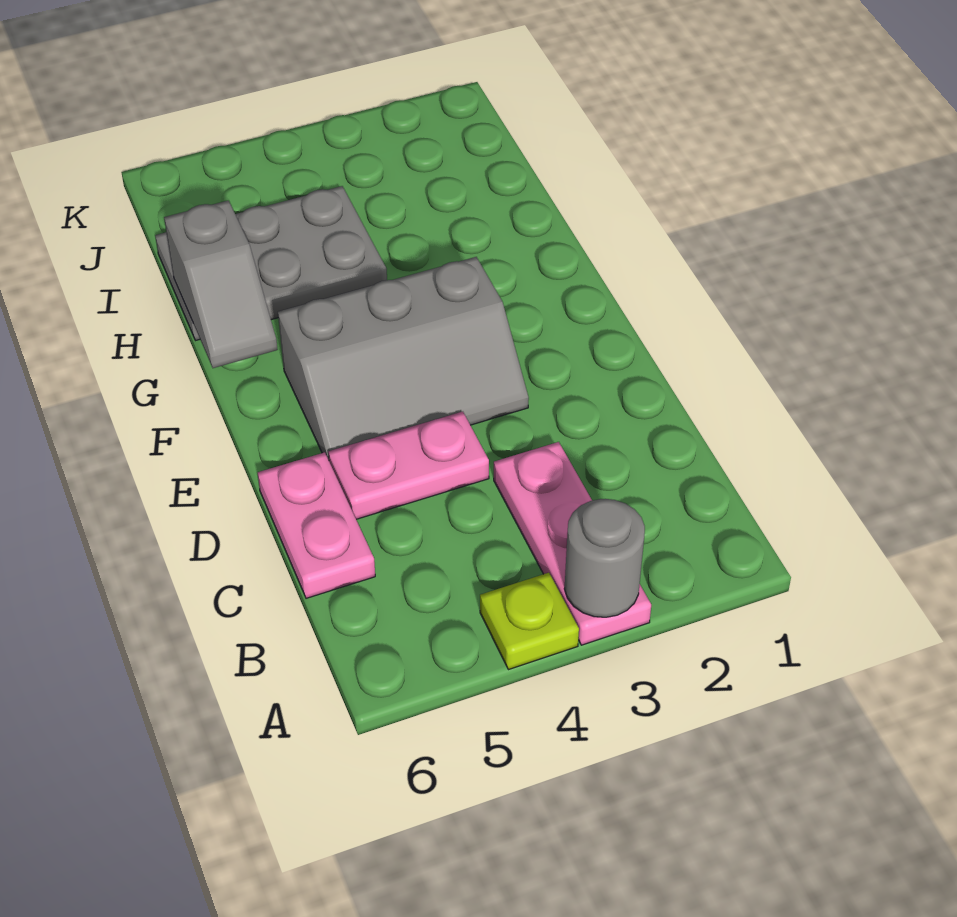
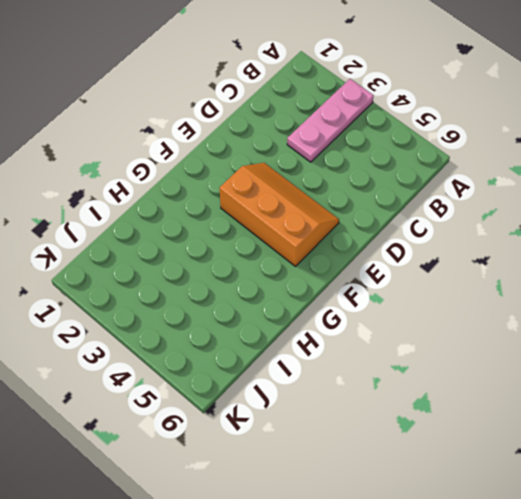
orange 2x3 slope [220,163,339,266] -> grey 2x3 slope [278,257,529,460]
none -> lime 1x1 plate [480,573,579,670]
none -> pink 1x2 plate [258,452,375,598]

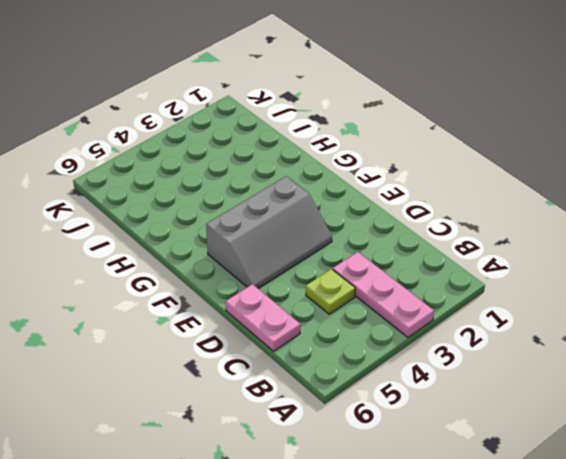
lime 1x1 plate [306,269,355,314] -> lime 1x1 plate moved to [480,573,579,670]
none -> pink 1x2 plate [328,412,489,519]
none -> grey 2x3 plate [155,186,387,340]

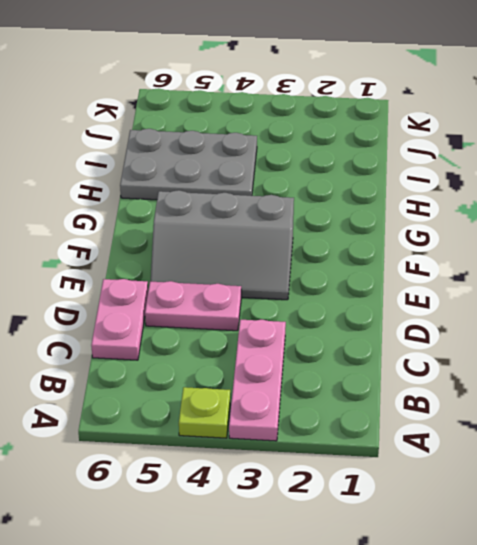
none -> grey 1x1 round brick [564,499,645,617]
none -> grey 1x2 slope [164,200,278,368]

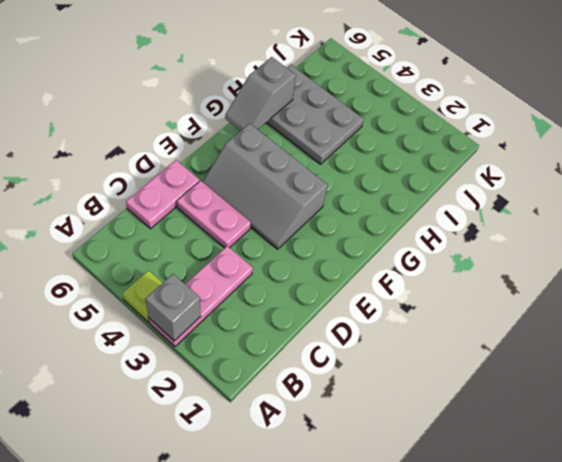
grey 1x1 brick [145,274,201,341] -> grey 1x1 round brick [564,499,645,617]

